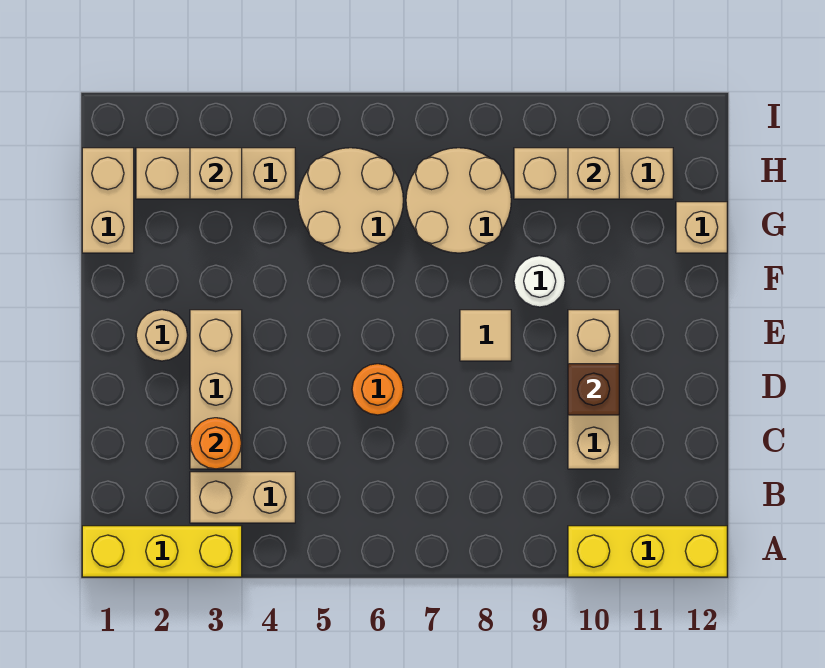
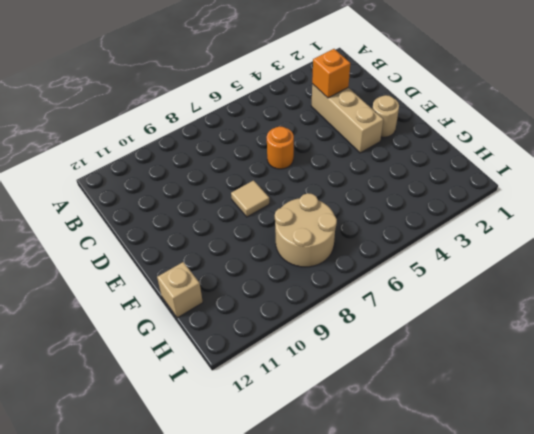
orange 1x1 brick [312,49,350,98] -> orange 1x1 round brick [190,418,241,469]
none -> yellow 1x3 brick [82,526,242,577]
none -> yellow 1x3 brick [568,526,727,577]
none -> tan 1x2 brick [190,472,295,523]

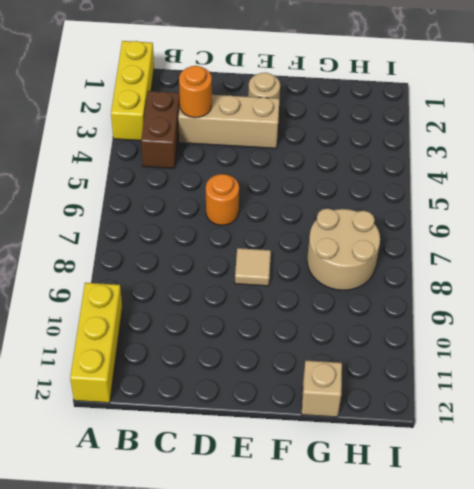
brown 1x2 brick [141,91,180,168] -> tan 1x2 brick [190,472,295,523]
none -> tan 1x3 brick [568,310,619,469]
none -> white 1x1 round brick [514,256,565,307]
none -> tan 1x2 brick [82,148,134,253]

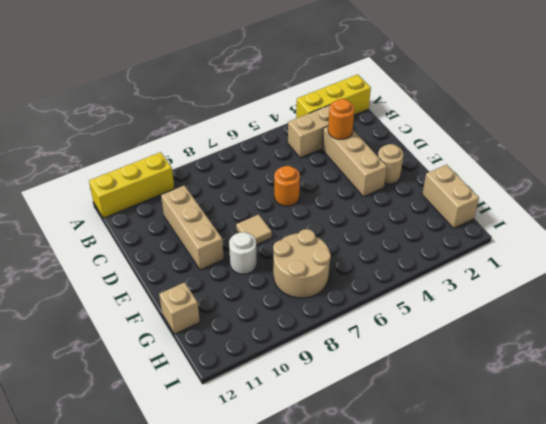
none -> tan 2x2 round brick [298,148,403,253]
none -> tan 1x3 brick [136,148,295,199]
none -> tan 1x3 brick [514,148,673,199]

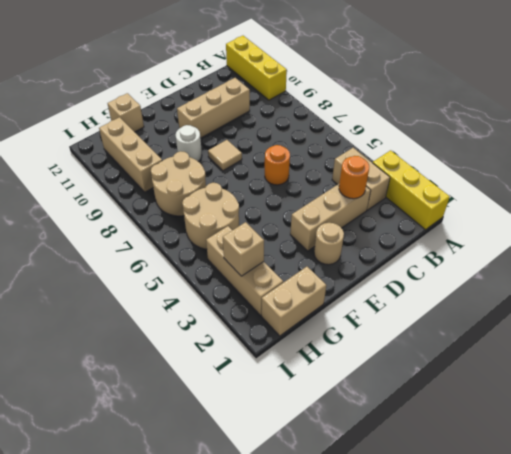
none -> brown 1x1 brick [568,364,619,415]
none -> tan 1x1 brick [568,148,619,199]

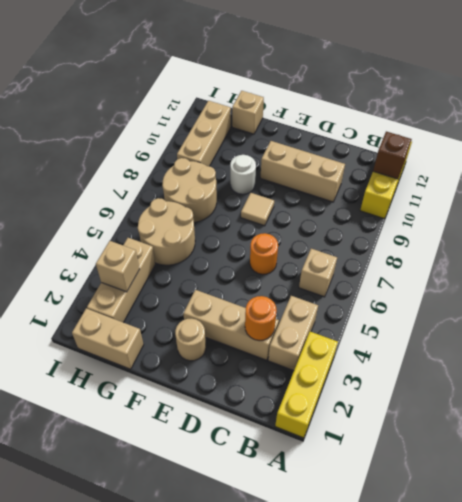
brown 1x1 brick [373,132,412,179] -> brown 1x1 brick moved to [568,364,619,415]
tan 1x1 brick [299,249,337,297] -> tan 1x1 brick moved to [568,148,619,199]

